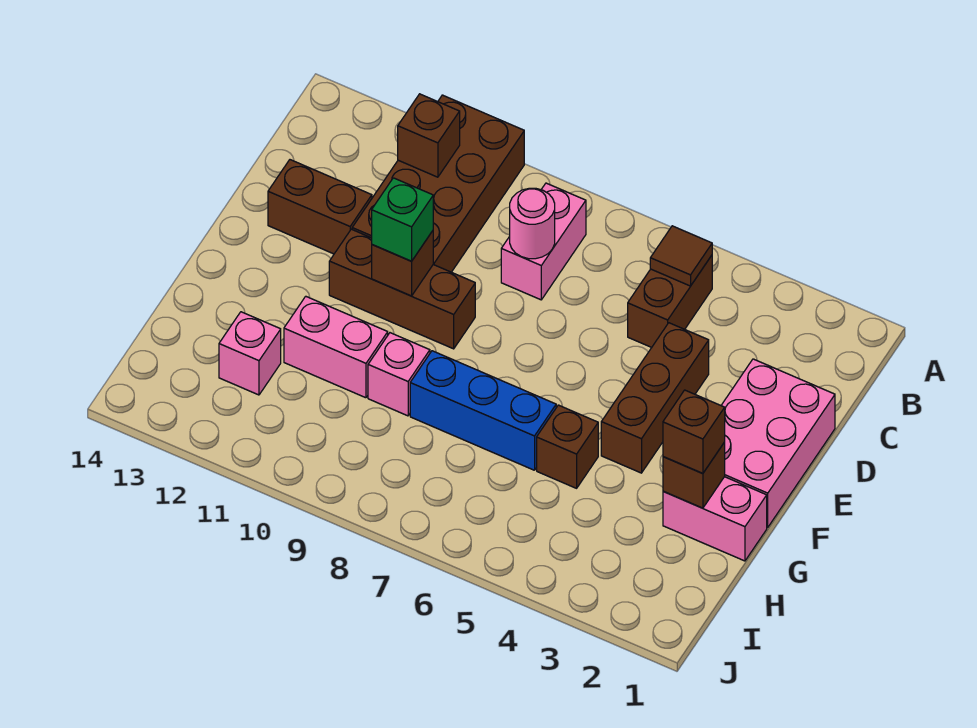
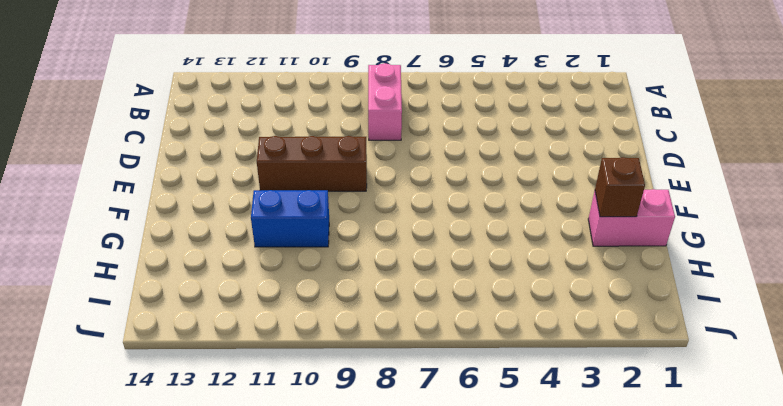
blue 1x2 brick [251,190,329,247] -> pink 1x2 brick [284,296,388,398]
none -> brown 2x4 brick [352,95,524,272]
none -> brown 1x2 brick [628,255,712,348]
none -> pink 2x3 brick [721,359,835,527]

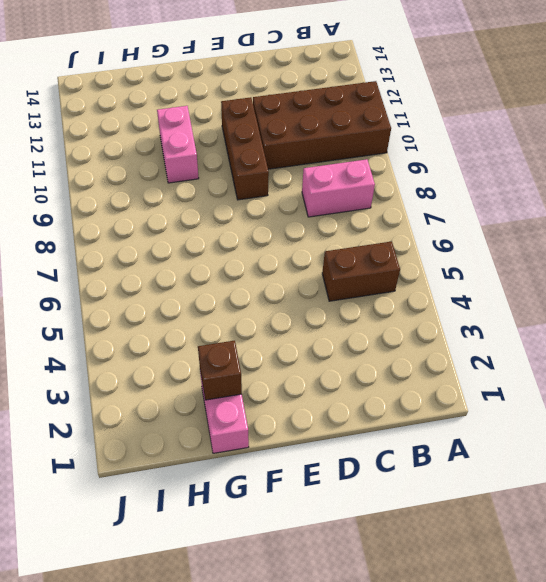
none -> pink 2x3 brick [721,359,835,527]
none -> brown 1x3 brick [601,323,709,473]
none -> brown 1x2 brick [268,160,372,254]

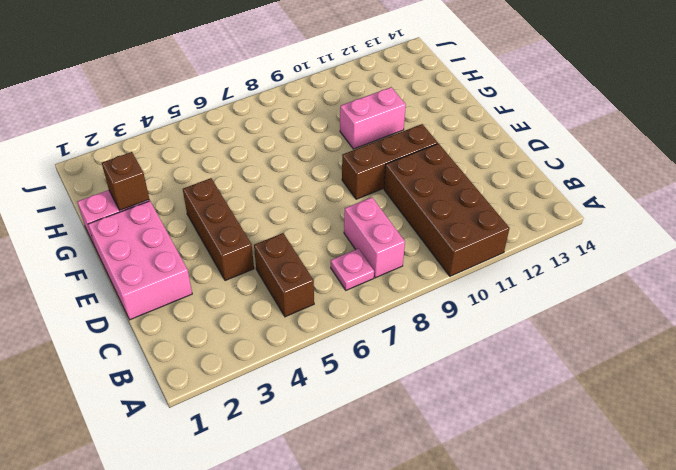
pink 1x1 plate [331,249,374,290] -> none
none -> brown 1x2 brick [268,160,372,254]
none -> brown 1x1 brick [537,405,598,488]
none -> blue 1x3 brick [410,351,556,470]

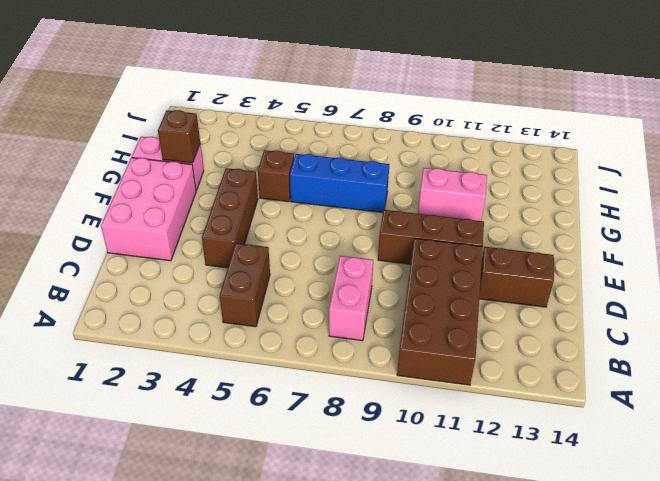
none -> pink 1x1 brick [368,333,430,416]
none -> pink 1x1 brick [219,312,281,395]
none -> brown 1x1 tile [650,226,712,286]

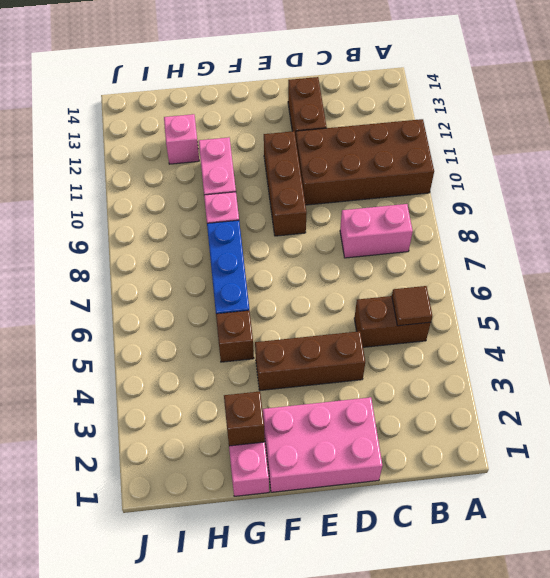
none -> brown 1x1 brick [398,94,460,177]
none -> pink 1x1 round brick [510,188,555,259]
none -> brown 1x1 brick [372,231,433,296]

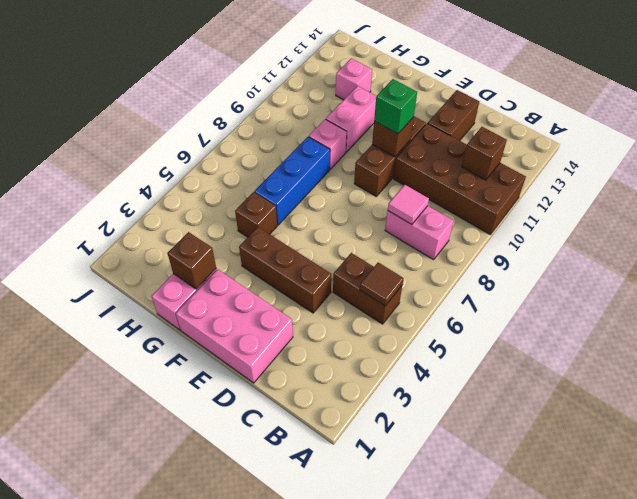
pink 1x1 tile [388,185,429,225] -> pink 1x1 round brick [510,188,555,259]
none -> brown 1x1 brick [663,390,725,473]

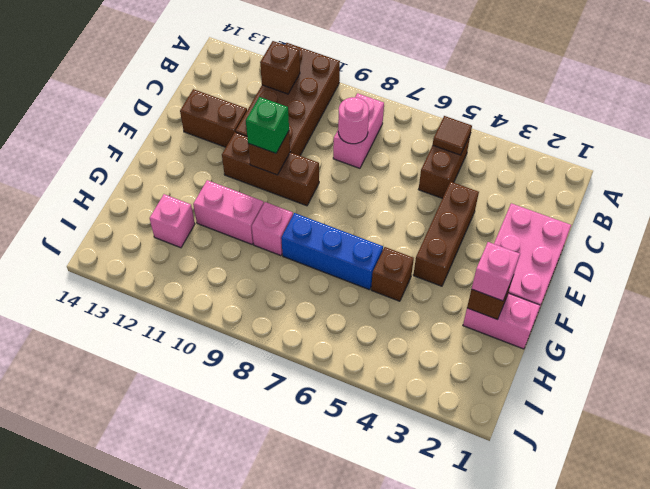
pink 1x1 brick [472,242,520,301] -> brown 1x1 brick [663,390,725,473]

